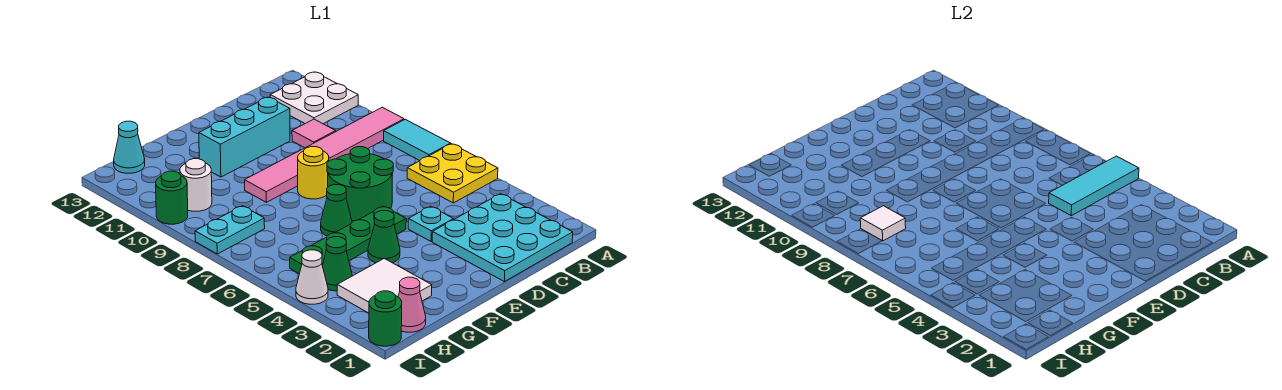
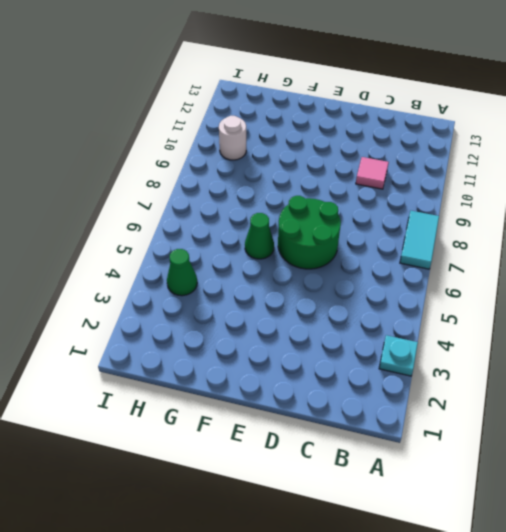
cyan 1x1 plate [379,335,418,376] -> cyan 1x1 plate moved to [408,206,453,241]
none -> yellow 2x2 plate [407,144,498,203]
none -> pink 1x6 tile [245,107,404,202]
none -> white 2x2 plate [270,72,358,124]

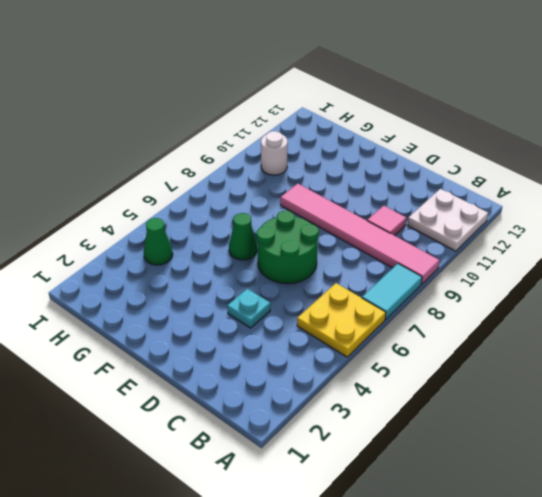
none -> cyan 3x3 plate [432,194,573,282]
none -> cyan 1x3 brick [199,97,290,177]
none -> green 1x4 plate [290,206,406,274]

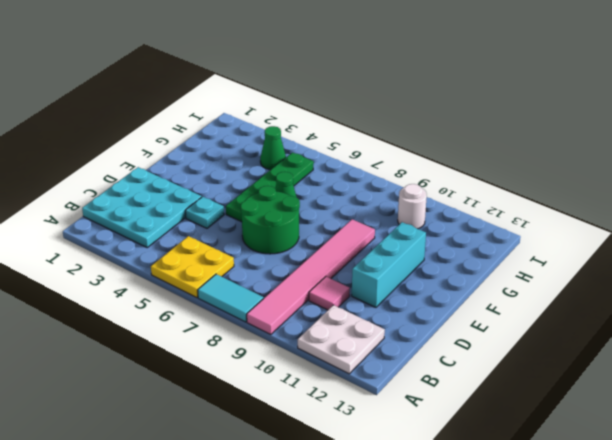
none -> yellow 1x1 round brick [298,147,329,199]
none -> green 1x1 cone [368,211,400,263]
none -> white 2x2 tile [337,258,432,313]

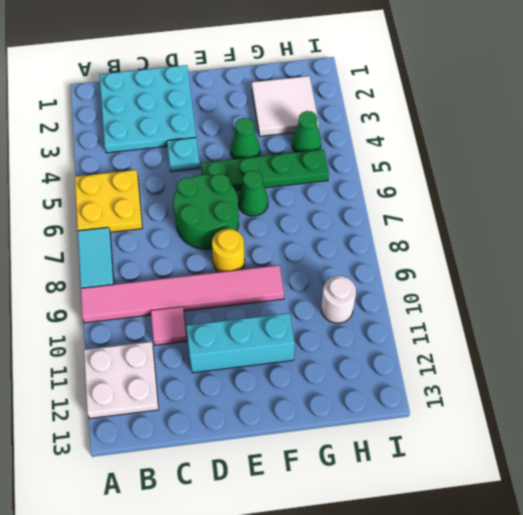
none -> pink 1x1 cone [398,277,426,332]
none -> cyan 1x2 plate [195,206,265,254]
none -> cyan 1x1 cone [114,121,145,173]

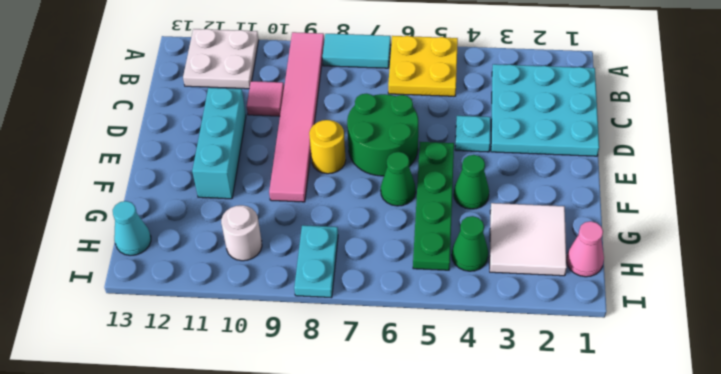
none -> green 1x1 round brick [369,291,402,346]
none -> white 1x1 cone [296,250,328,304]
none -> green 1x1 round brick [156,171,188,224]

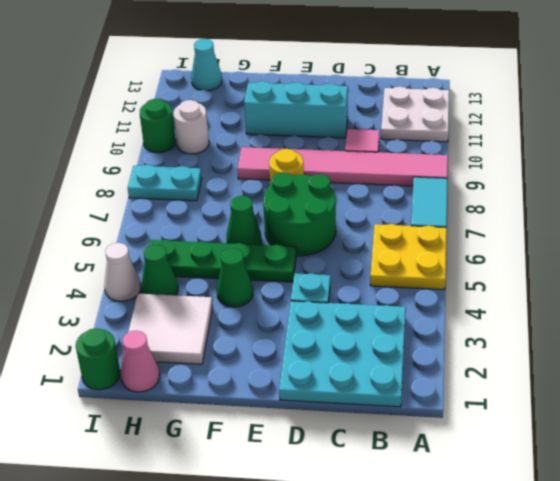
none -> cyan 1x3 tile [1049,156,1139,216]
none -> white 1x1 tile [860,206,906,241]

